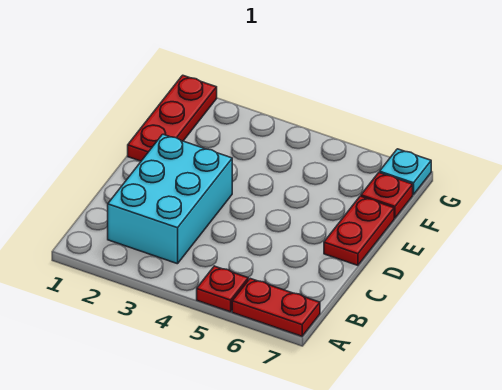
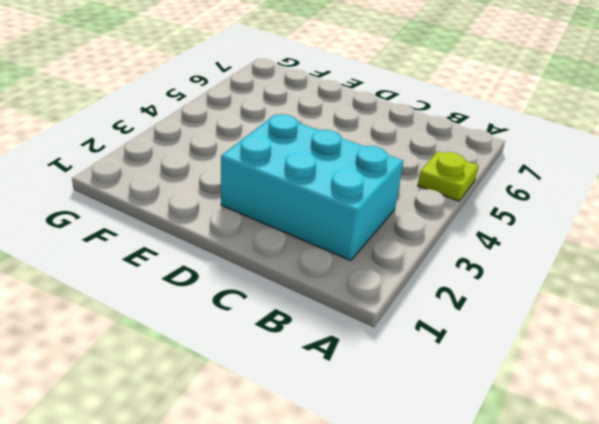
lime 1x1 plate [418,151,478,201] -> red 1x1 plate [197,266,248,312]
none -> red 1x2 plate [232,279,320,336]
none -> red 1x2 plate [324,196,394,265]

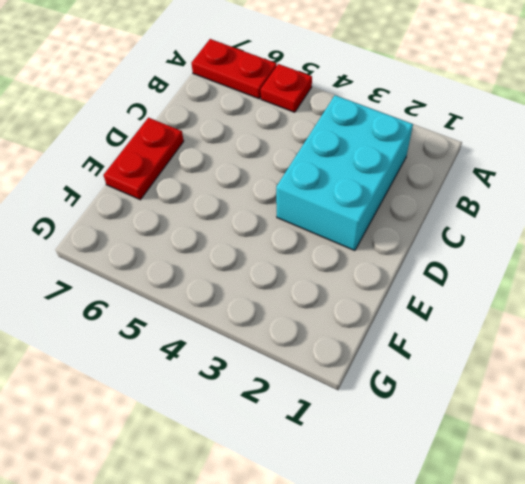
none -> red 1x3 plate [128,75,217,161]
none -> red 1x1 plate [361,173,413,218]

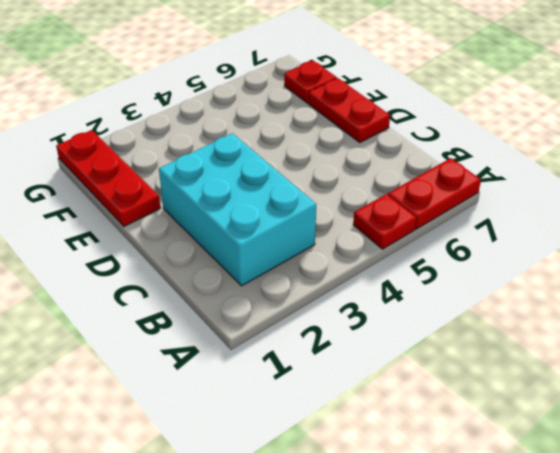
none -> cyan 1x1 plate [380,149,431,195]

